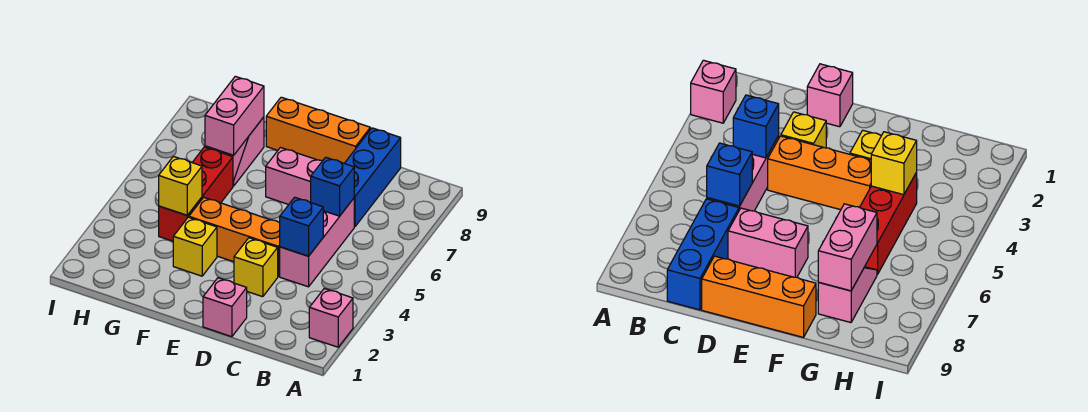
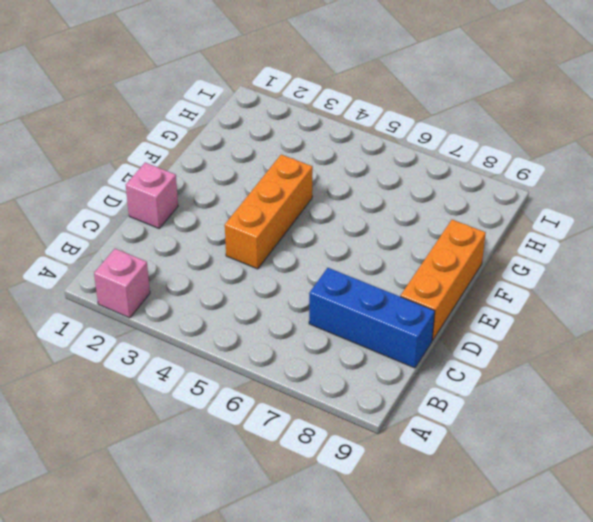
none -> pink 1x3 brick [280,198,354,287]
none -> yellow 1x1 brick [234,238,278,297]
none -> pink 1x2 brick [266,148,322,205]

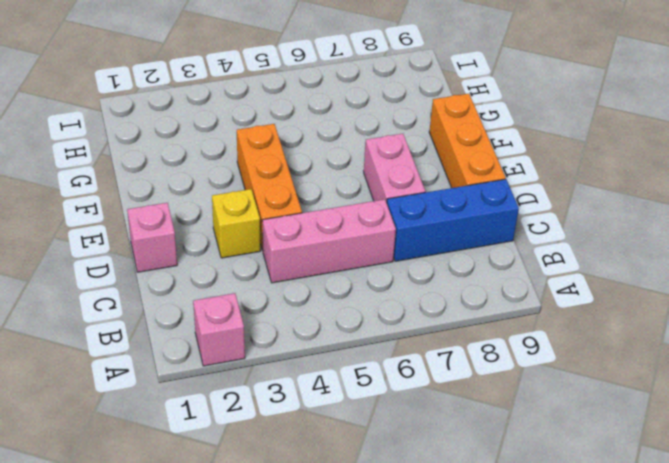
none -> yellow 1x1 brick [173,217,217,276]
none -> red 1x3 brick [159,147,233,241]
none -> pink 1x2 slope [213,117,264,186]

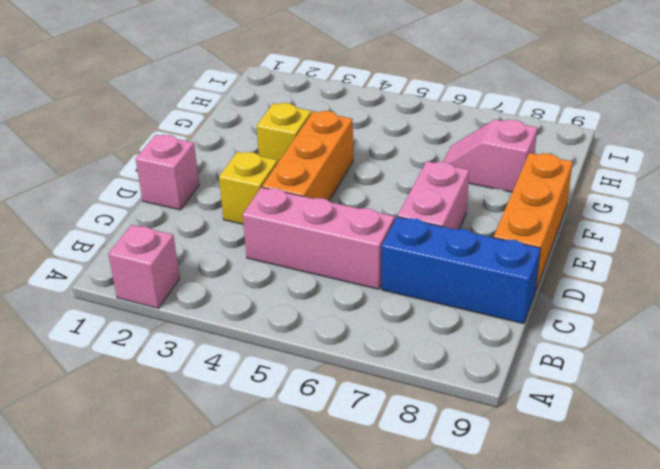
none -> red 1x3 brick [159,147,233,241]
none -> blue 1x1 brick [280,197,323,256]
none -> blue 1x1 brick [311,157,354,216]

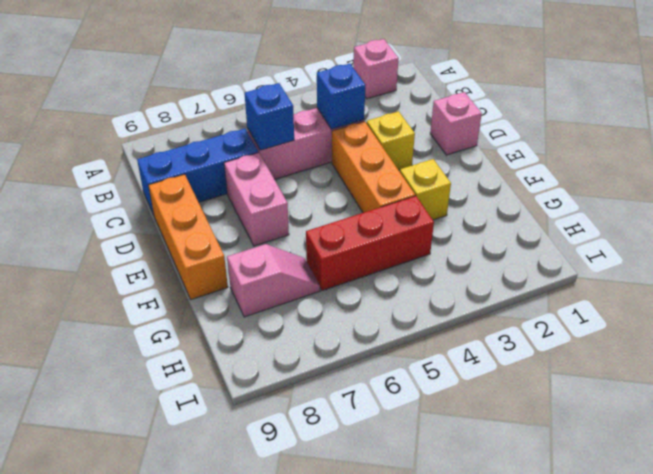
none -> yellow 1x1 brick [159,157,202,215]
none -> pink 1x2 brick [205,76,264,155]

